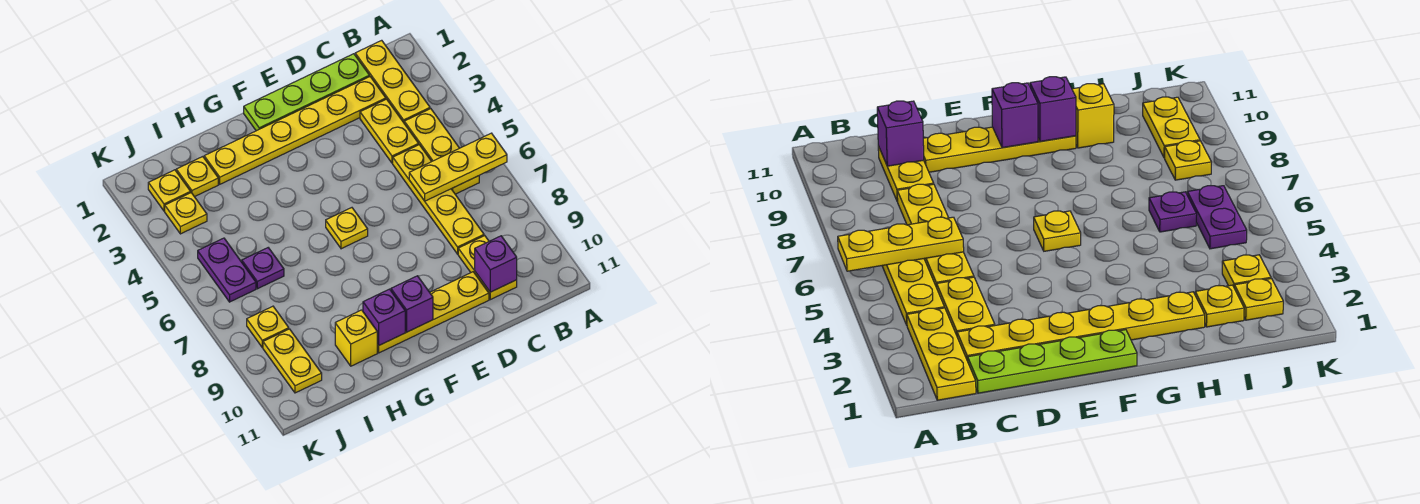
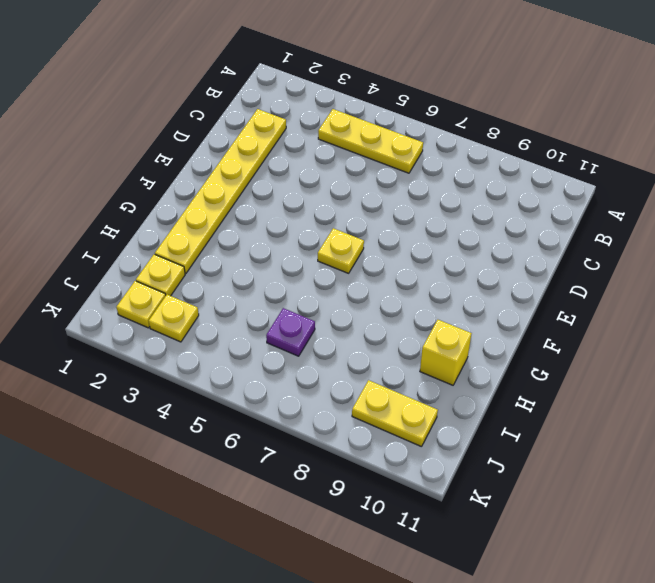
none -> yellow 1x3 plate [355,40,430,122]
none -> lime 1x4 plate [244,54,369,131]
none -> yellow 1x2 plate [360,99,419,163]

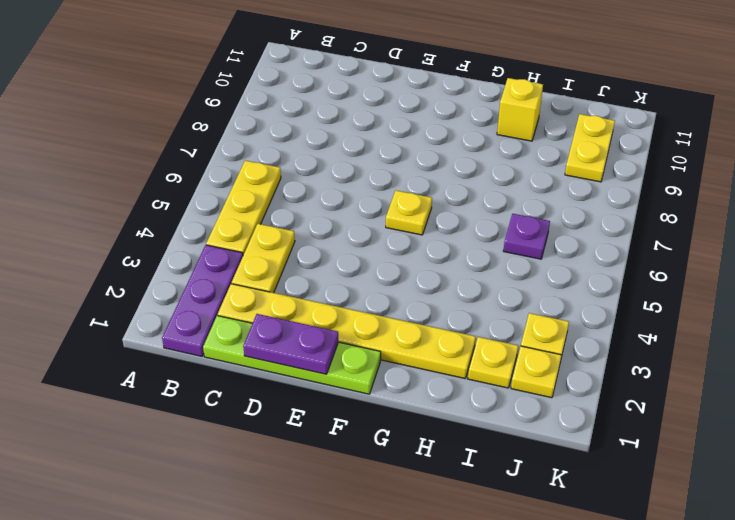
purple 1x3 plate [162,245,243,356] -> yellow 1x3 plate [355,40,430,122]
purple 1x2 plate [243,314,338,374] -> purple 1x2 plate turned to [198,238,256,302]
none -> yellow 1x4 plate [393,145,484,254]
none -> yellow 1x2 plate [458,236,517,300]
none -> yellow 1x4 plate [377,272,489,353]

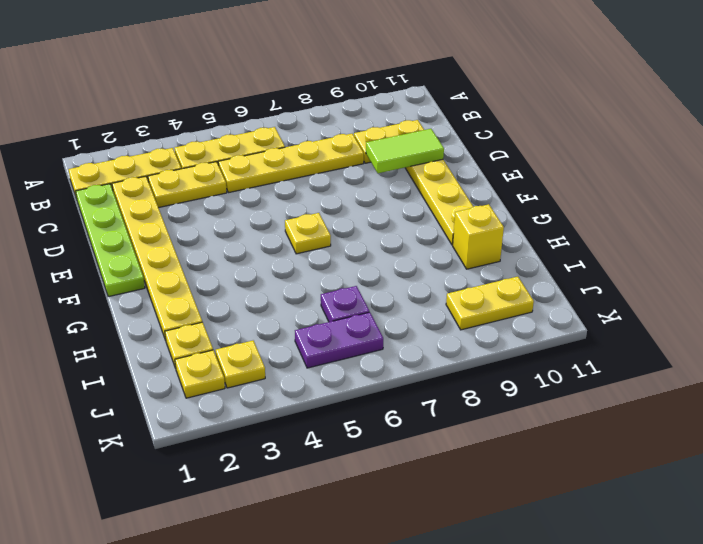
lime 1x2 tile [366,129,444,173] -> none
none -> yellow 1x1 plate [247,306,289,347]
none -> yellow 1x3 plate [409,133,507,201]
none -> purple 1x1 brick [475,236,517,292]

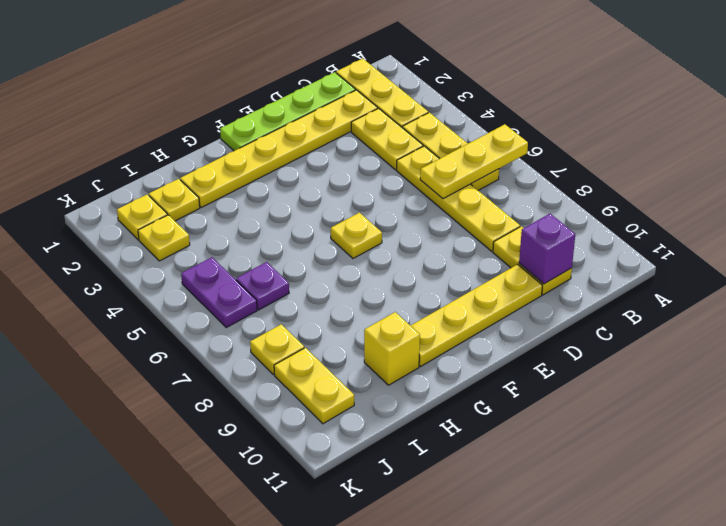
none -> purple 1x1 brick [391,276,433,332]
none -> purple 1x1 brick [363,289,405,345]

